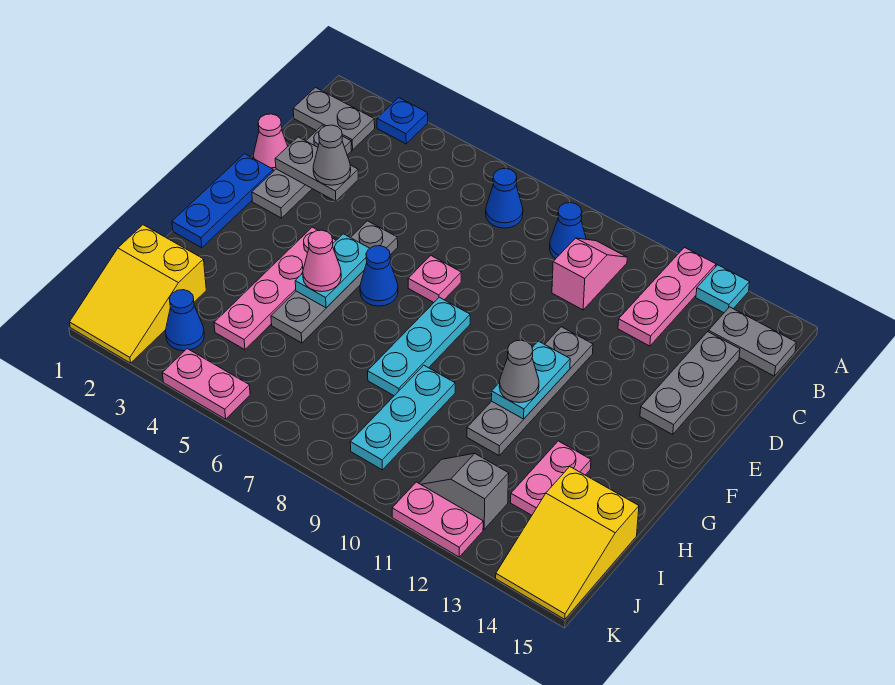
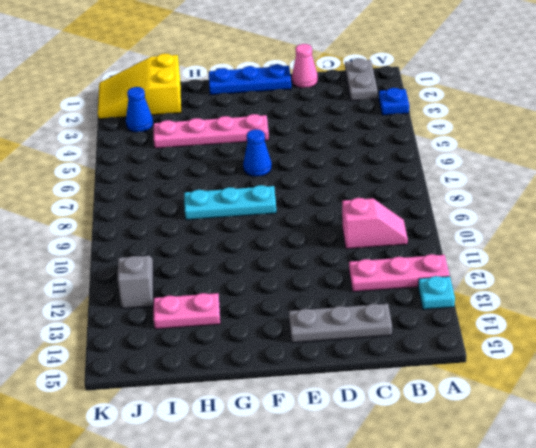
none -> blue 1x1 cone [486,168,523,228]
none -> blue 1x1 cone [550,203,586,258]
none -> grey 1x2 plate [708,307,796,376]
none -> grey 1x3 plate [252,125,352,218]

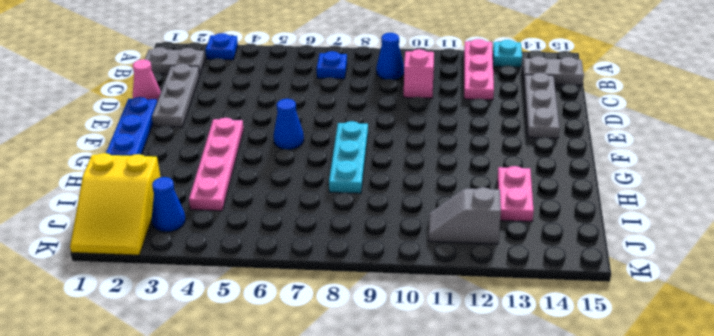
blue 1x1 plate [317,51,347,79] -> blue 1x1 cone [486,168,523,228]
none -> grey 1x4 plate [271,221,398,343]
none -> pink 1x1 plate [408,256,461,302]
none -> grey 1x4 plate [467,327,593,456]
none -> cyan 1x3 plate [350,365,455,470]

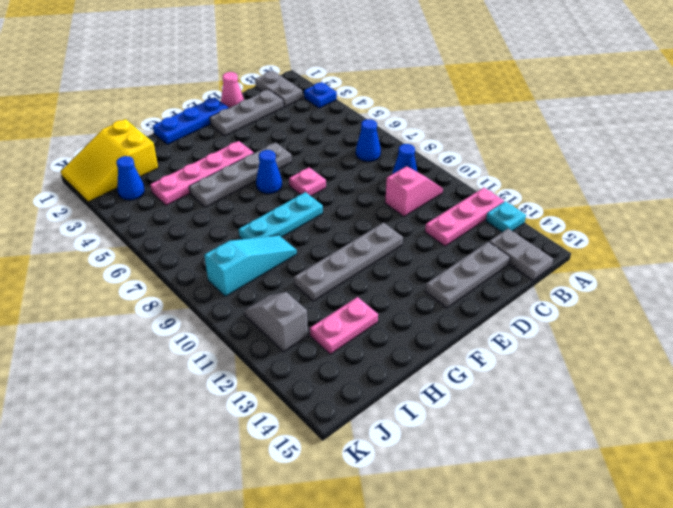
cyan 1x3 slope [204,235,297,296] -> cyan 1x3 plate [350,365,455,470]
none -> yellow 2x3 slope [496,467,639,619]
none -> pink 1x2 plate [162,349,250,419]
none -> pink 1x2 plate [392,482,483,557]
none -> grey 1x2 plate [275,137,358,201]

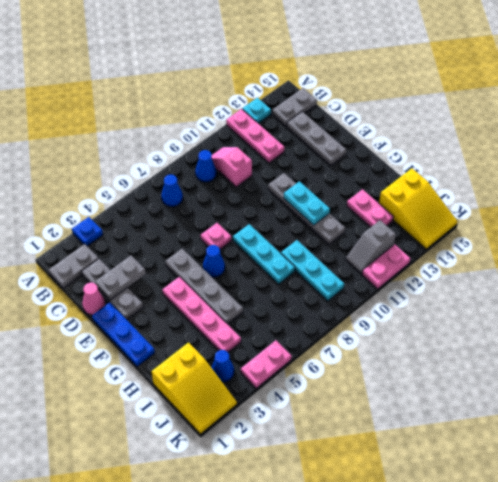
none -> cyan 1x2 plate [295,234,369,308]
none -> grey 1x1 cone [313,125,351,185]
none -> pink 1x1 cone [303,230,341,292]
none -> grey 1x1 cone [499,340,539,403]

